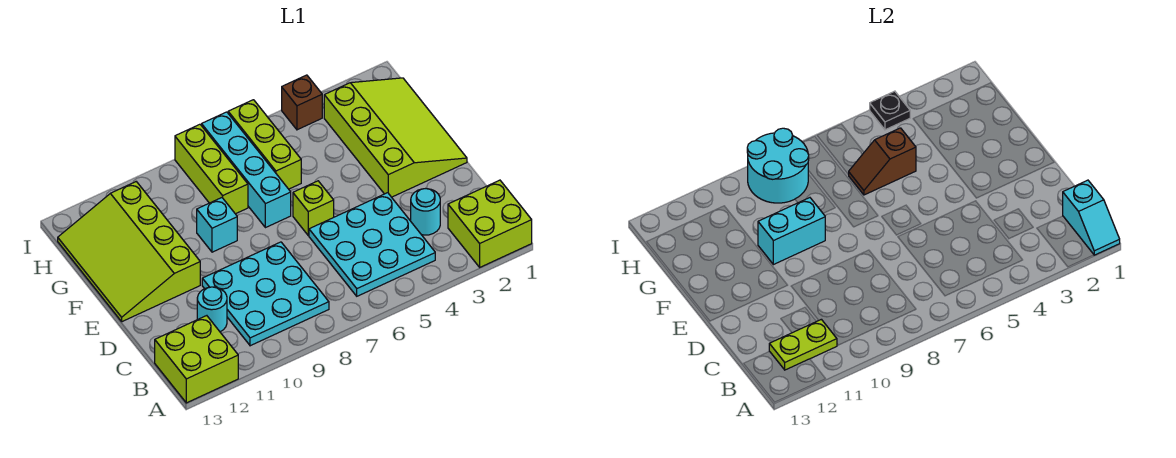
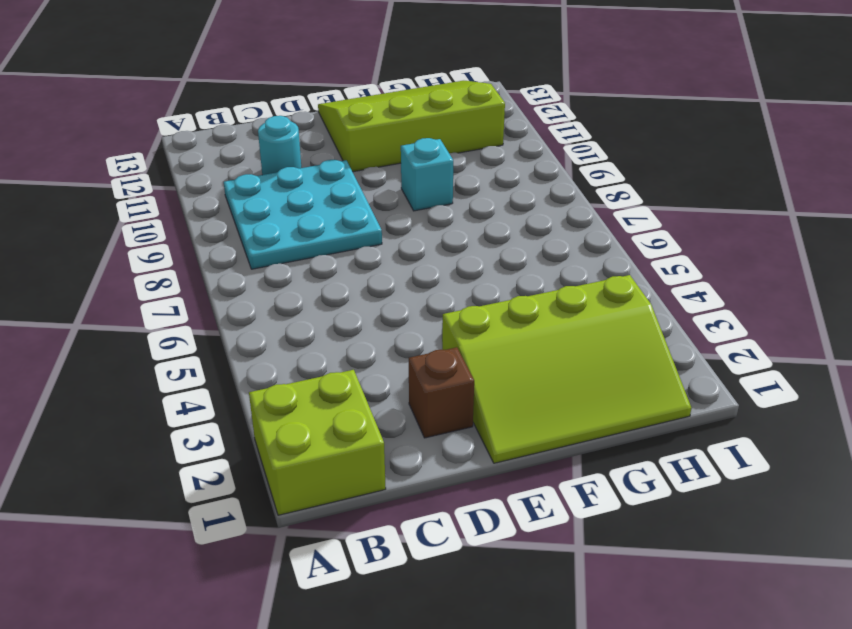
brown 1x1 brick [409,347,474,438] -> brown 1x1 brick moved to [282,75,322,130]
none -> lime 2x2 brick [155,316,238,403]
none -> cyan 3x3 plate [309,193,435,296]
none -> cyan 1x1 round brick [411,189,440,235]

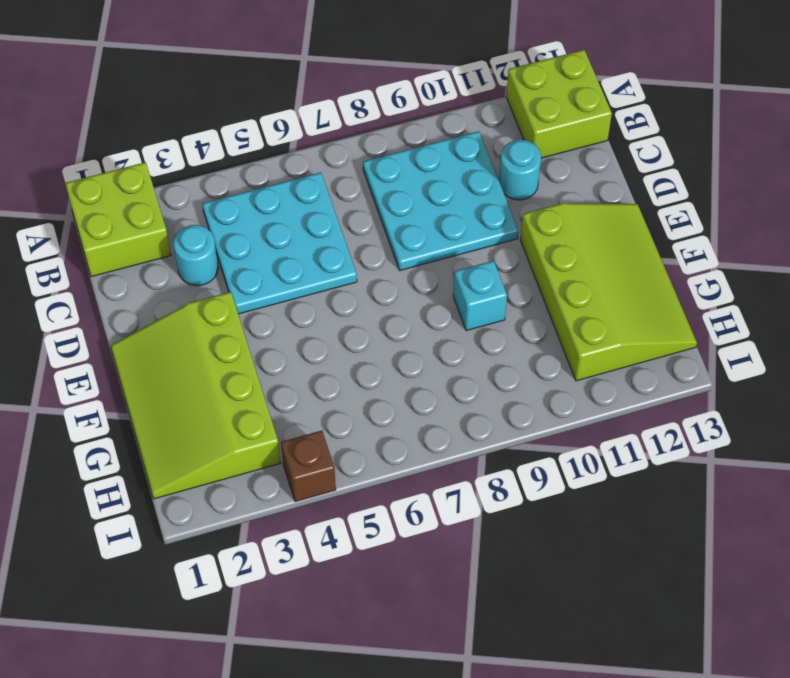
none -> lime 1x1 brick [293,181,334,236]
none -> cyan 1x4 brick [202,112,291,228]
none -> lime 1x3 brick [228,100,301,189]

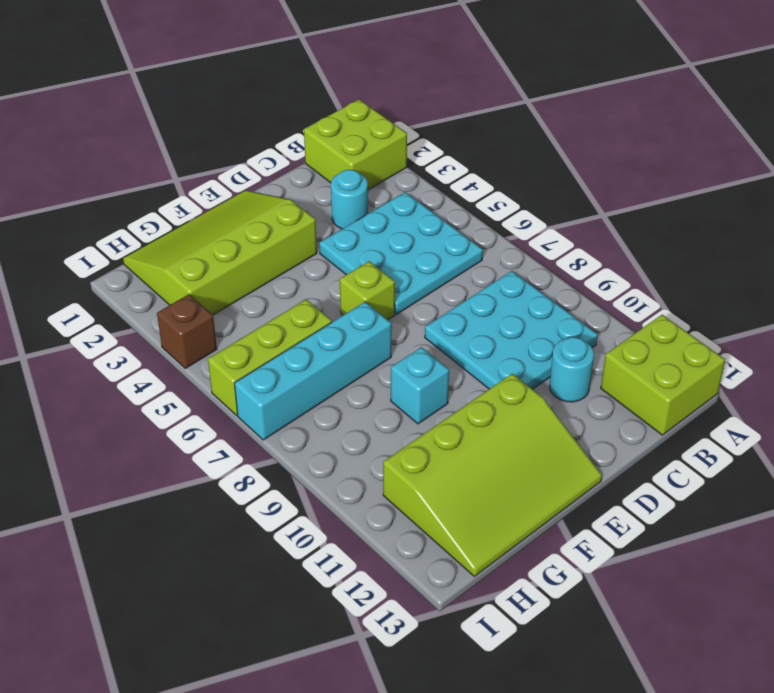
none -> lime 1x3 brick [175,124,248,214]
none -> cyan 1x2 slope [1063,180,1120,255]
none -> lime 1x2 plate [769,319,837,370]

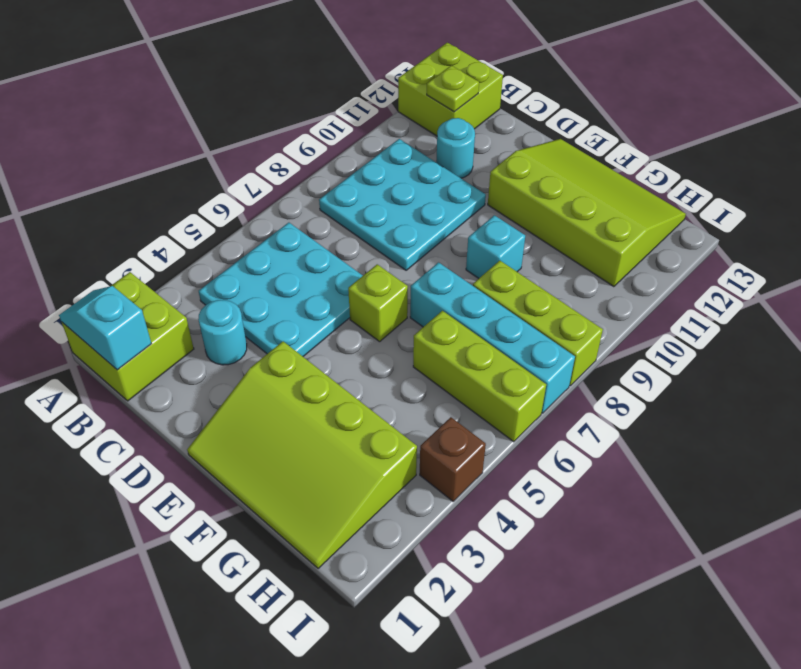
lime 1x1 plate [427,65,479,112] -> lime 1x2 plate [769,319,837,370]
none -> cyan 1x2 brick [758,198,825,265]
none -> brown 1x2 slope [849,128,916,195]
none -> cyan 2x2 round brick [747,128,809,203]

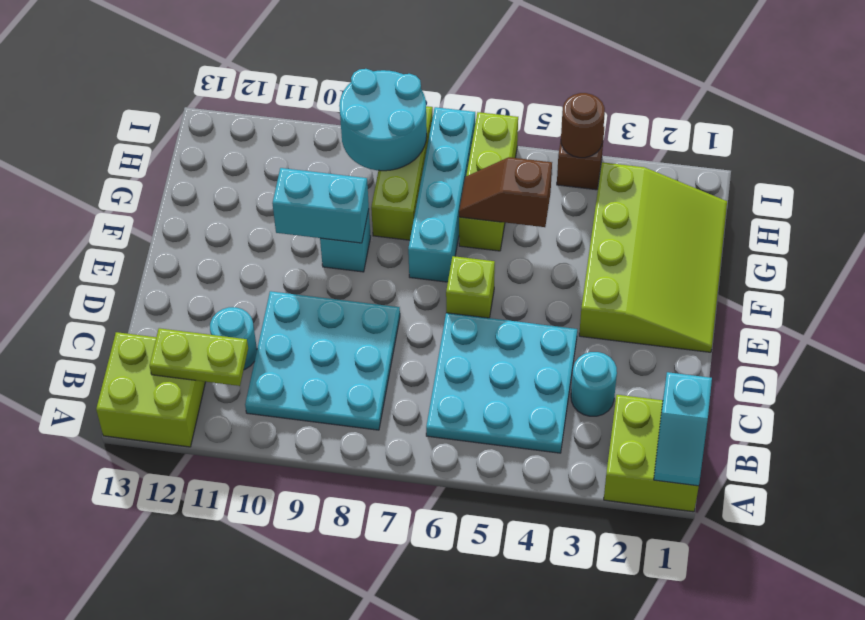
brown 1x1 round brick [561,93,605,158] -> black 1x1 plate [870,91,910,130]
none -> lime 3x4 slope [58,182,200,322]

